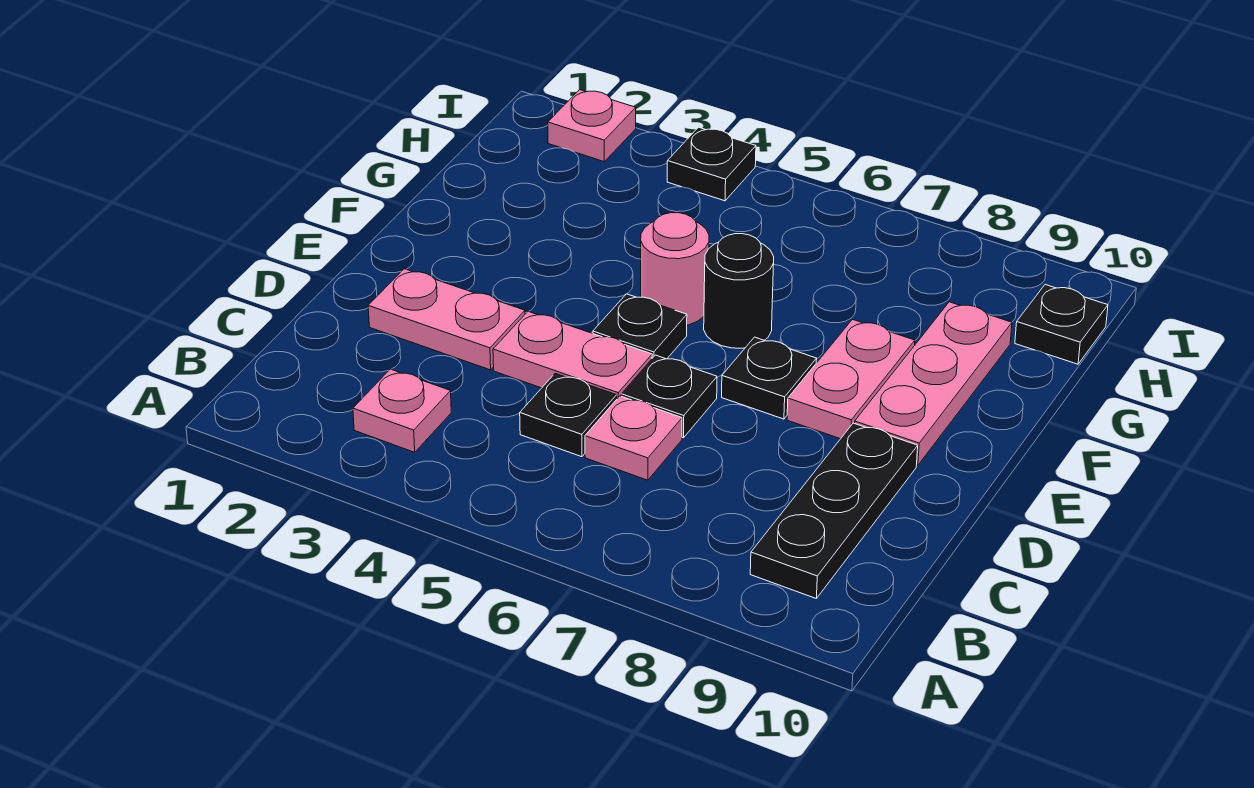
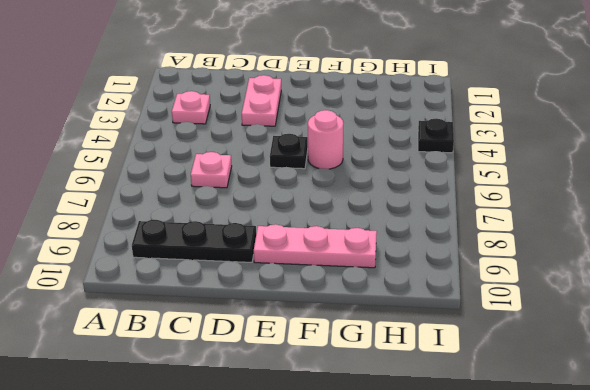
none -> black 1x1 plate [520,373,617,457]
none -> pink 1x2 plate [493,311,652,398]
none -> black 1x1 plate [621,355,717,438]

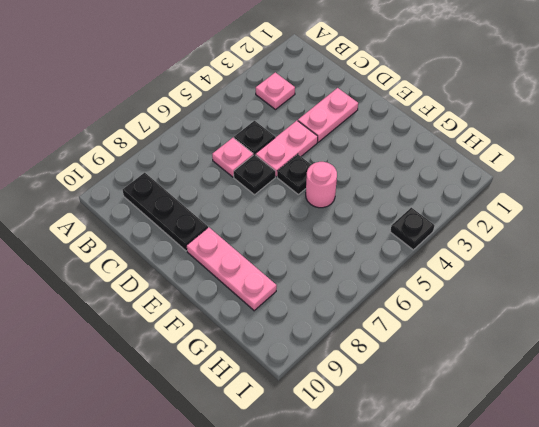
none -> black 1x1 plate [722,337,817,419]
none -> pink 1x2 plate [787,320,915,439]
none -> black 1x1 round brick [704,234,774,348]

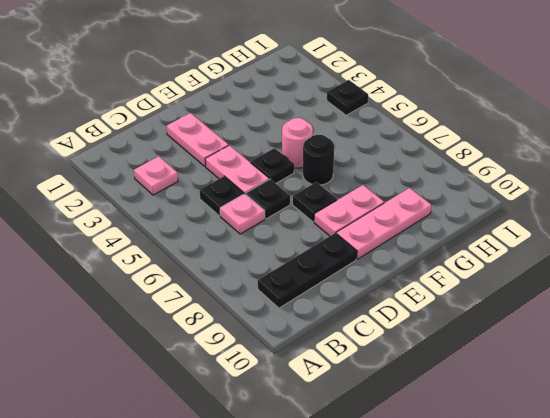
none -> black 1x1 plate [1015,285,1108,364]
none -> pink 1x1 plate [548,90,636,161]

